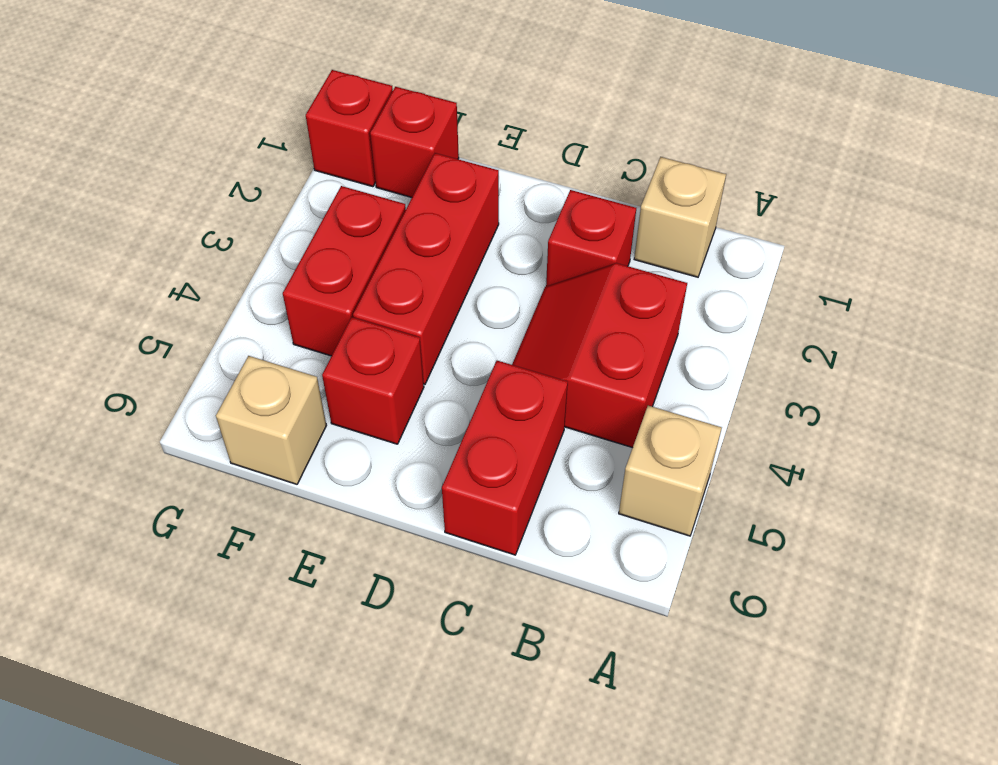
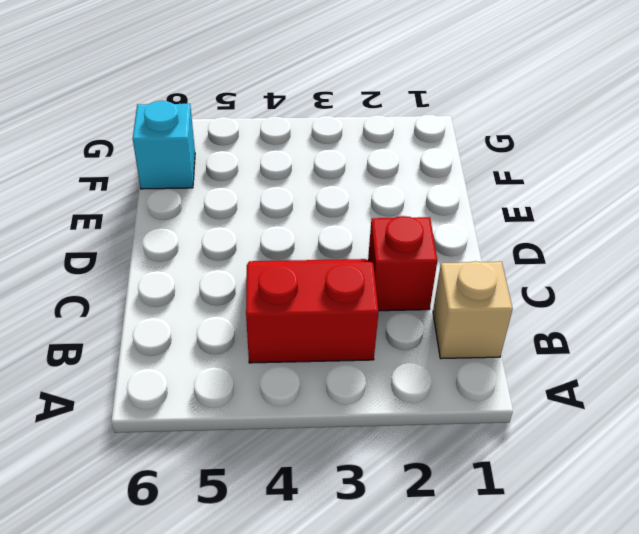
cyan 1x1 brick [133,101,195,189] -> tan 1x1 brick [216,356,326,484]
none -> tan 1x1 brick [619,406,722,536]
none -> red 1x2 brick [442,361,568,555]

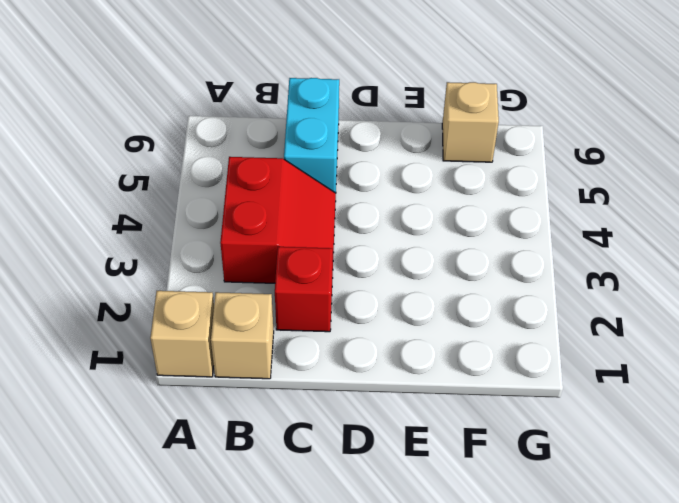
tan 1x1 brick [150,291,214,377] -> tan 1x1 brick moved to [619,406,722,536]
cyan 1x2 brick [284,78,339,193] -> red 1x2 brick [442,361,568,555]
none -> red 1x3 brick [353,153,499,384]
none -> red 1x1 brick [322,317,424,444]

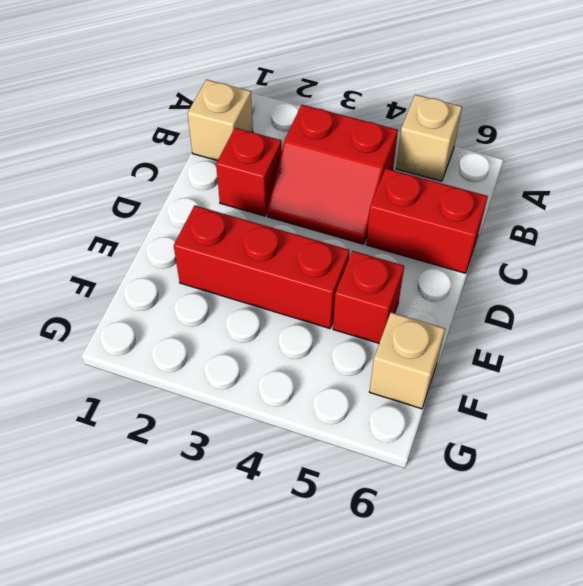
none -> red 1x1 brick [370,87,459,197]
none -> red 1x2 brick [283,186,406,356]

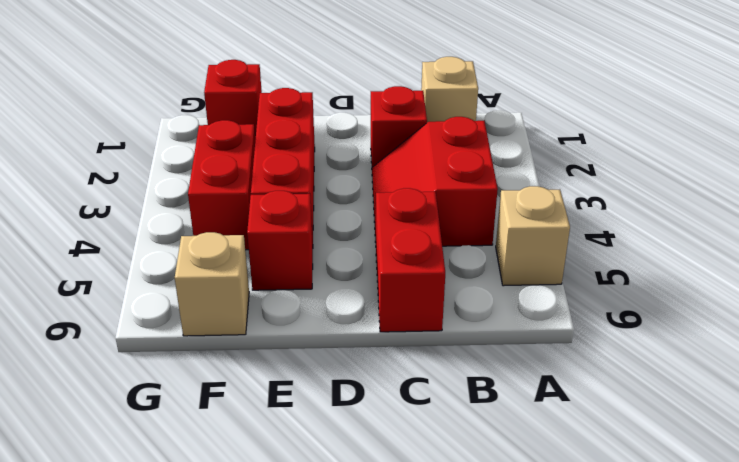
none -> red 1x1 brick [306,70,393,187]

